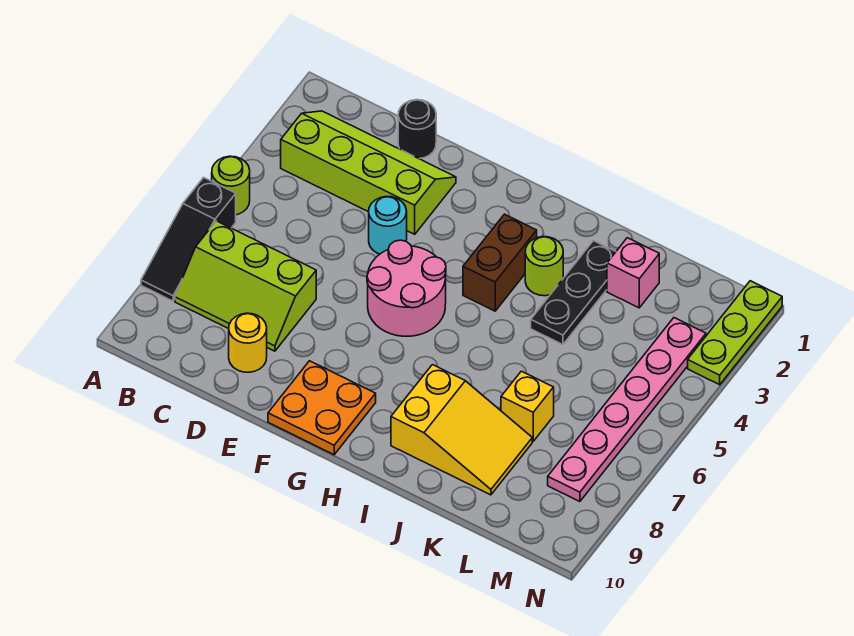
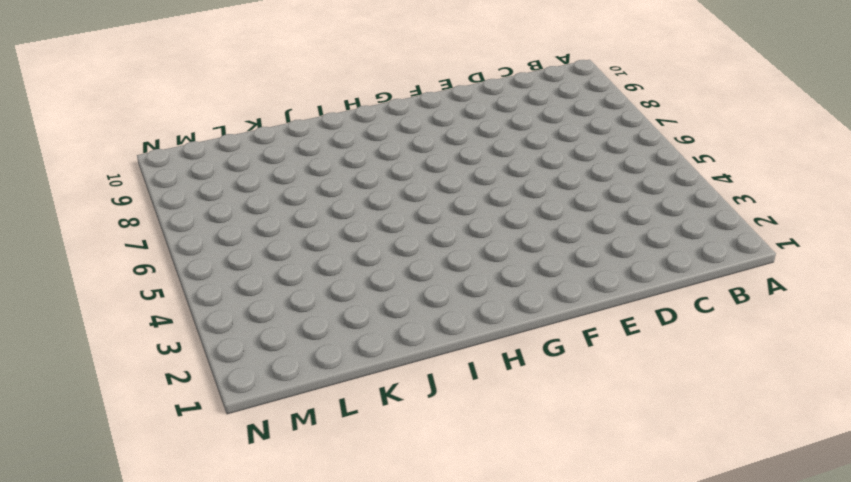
none -> lime 1x1 round brick [212,156,250,215]
none -> black 1x3 slope [141,178,236,301]
none -> lime 2x4 slope [281,111,456,234]

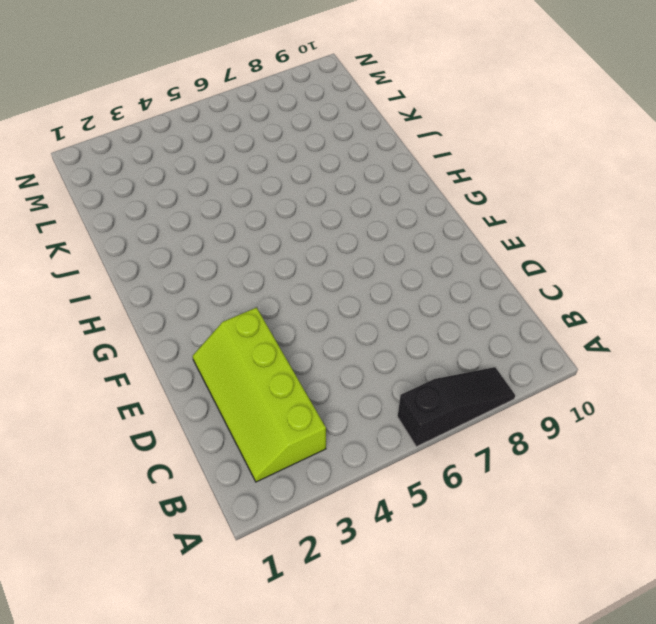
none -> lime 1x1 round brick [212,156,250,215]
none -> lime 2x3 slope [175,221,316,351]
none -> black 1x1 round brick [398,100,436,159]

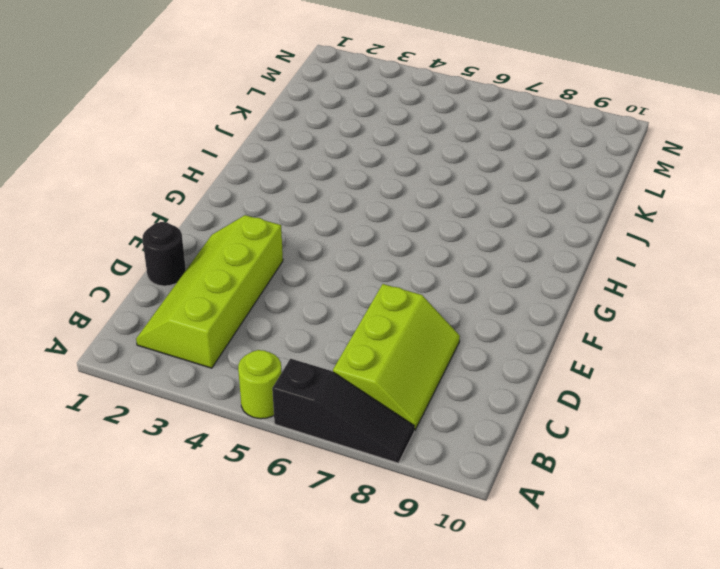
none -> yellow 1x1 round brick [229,313,267,372]
none -> cyan 1x1 round brick [369,196,407,254]
none -> pink 2x2 round brick [367,240,446,336]

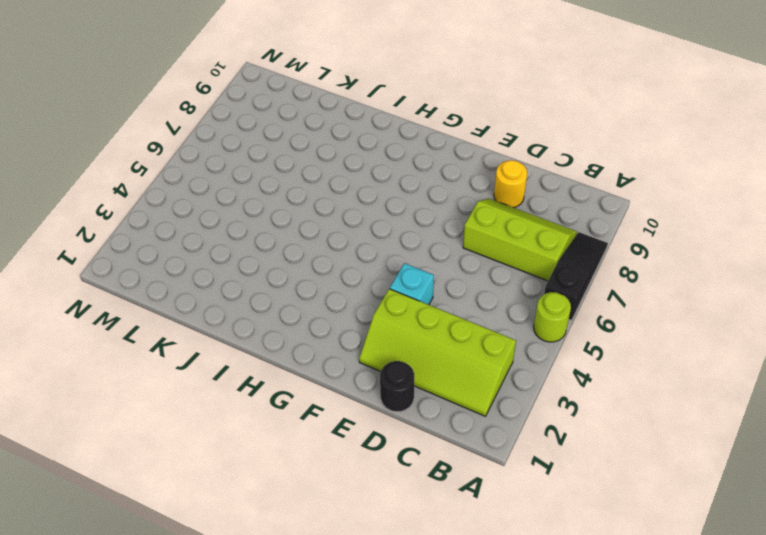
cyan 1x1 brick [390,263,434,305] -> cyan 1x1 round brick [369,196,407,254]
none -> pink 2x2 round brick [367,240,446,336]
none -> orange 2x2 plate [268,361,376,455]
none -> brown 1x2 brick [463,214,537,311]

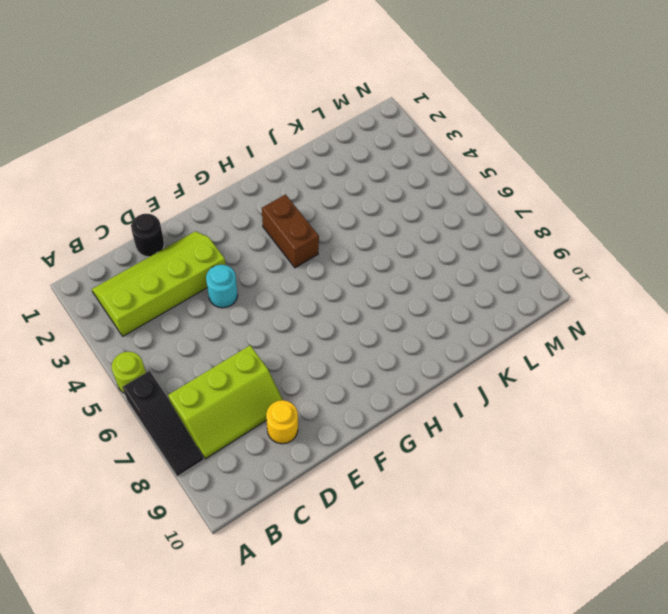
none -> pink 2x2 round brick [367,240,446,336]
none -> orange 2x2 plate [268,361,376,455]
none -> lime 1x1 round brick [525,237,563,296]

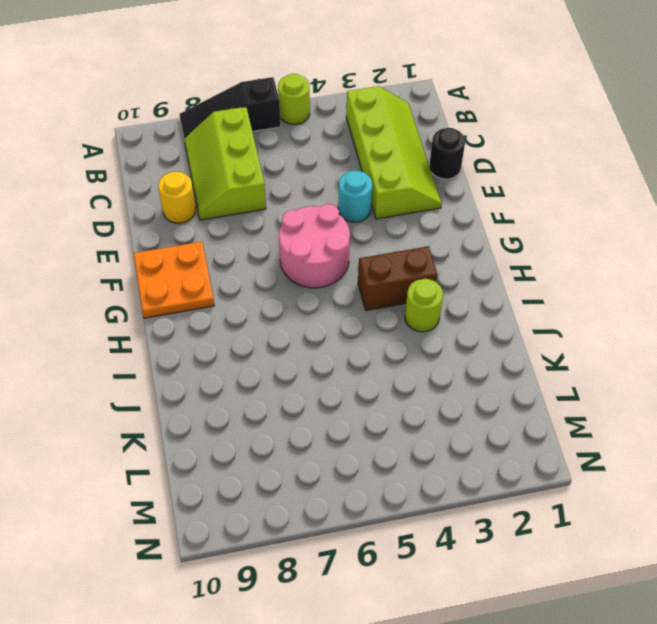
none -> yellow 2x3 slope [391,365,532,495]
none -> black 1x3 plate [531,241,616,345]
none -> pink 1x1 brick [607,238,659,308]

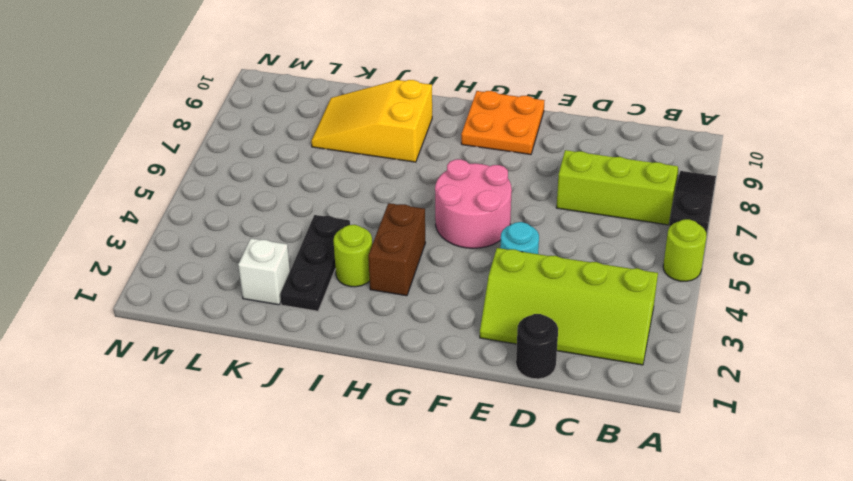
white 1x1 brick [238,238,290,305] -> pink 1x1 brick [607,238,659,308]
none -> yellow 1x1 round brick [229,313,267,372]
none -> yellow 1x1 brick [501,371,554,441]
none -> pink 1x6 plate [548,318,706,502]

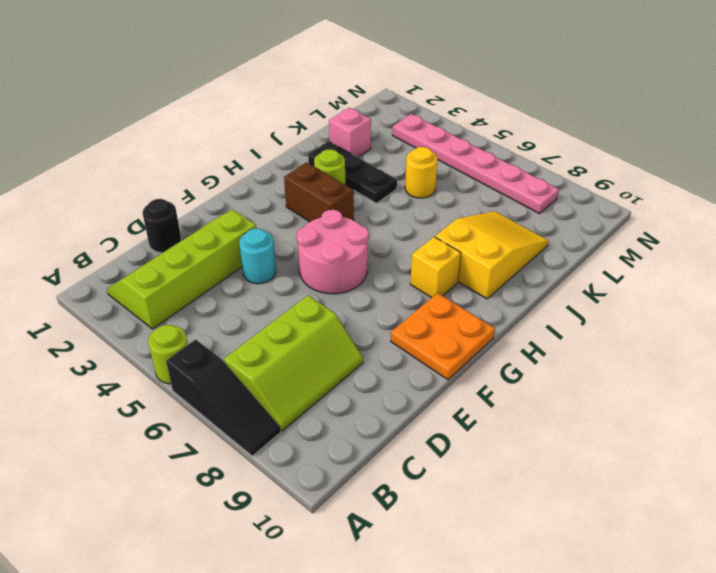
yellow 1x1 brick [410,237,461,298] -> yellow 1x1 brick moved to [501,371,554,441]
yellow 1x1 round brick [405,147,438,198] -> yellow 1x1 round brick moved to [229,313,267,372]
none -> lime 1x3 plate [688,281,782,385]

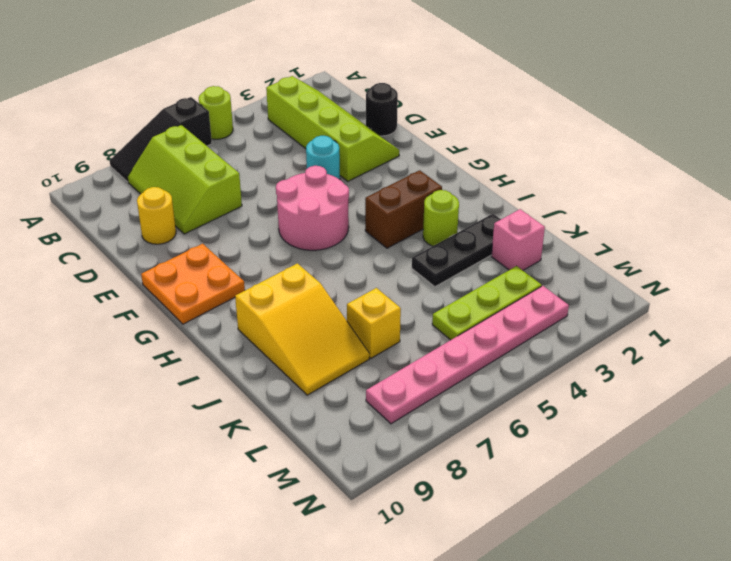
lime 1x3 plate [432,266,542,340] -> lime 1x3 plate moved to [688,281,782,385]

